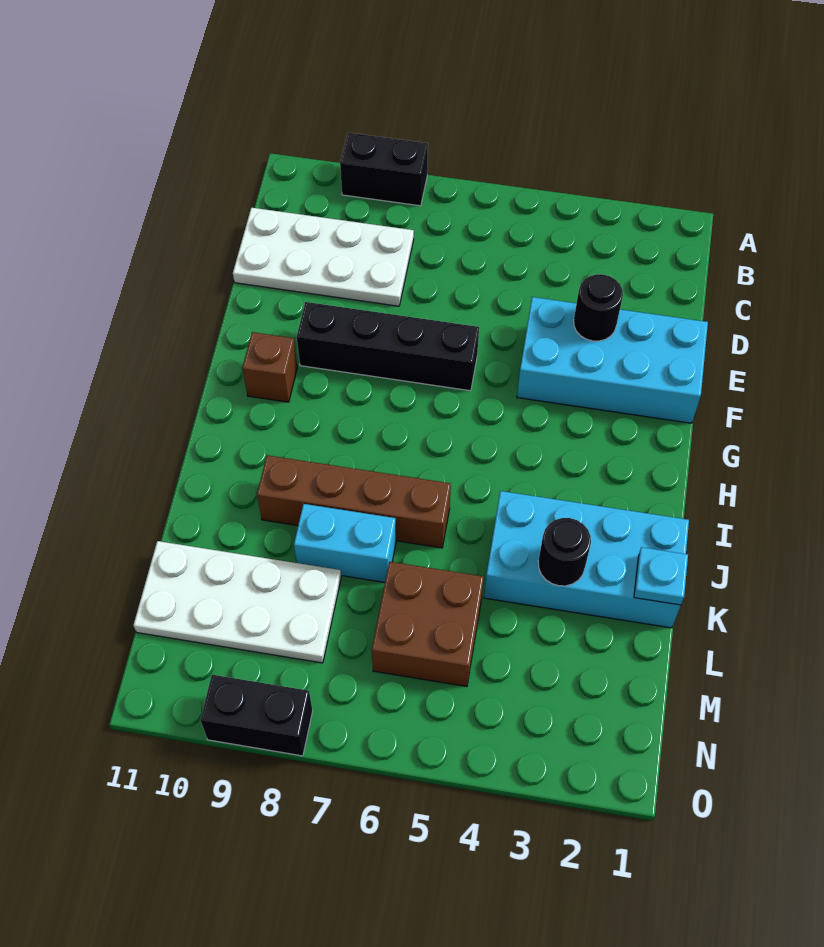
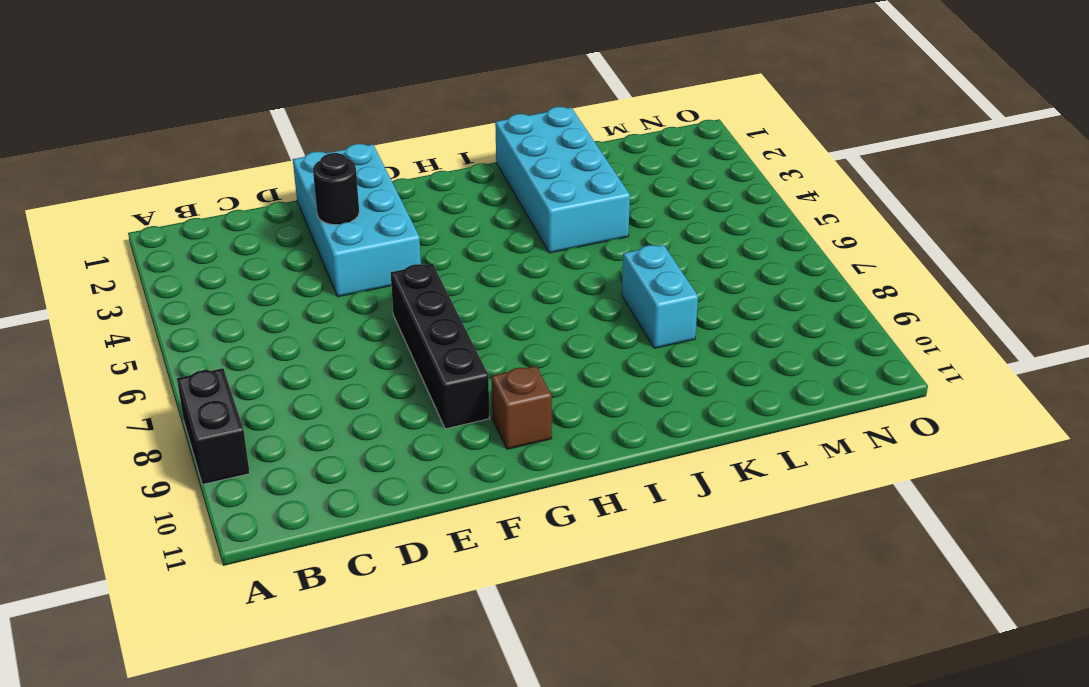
none -> white 2x4 plate [233,208,414,306]
none -> brown 1x4 brick [257,455,451,548]
none -> brown 2x2 brick [372,562,484,687]

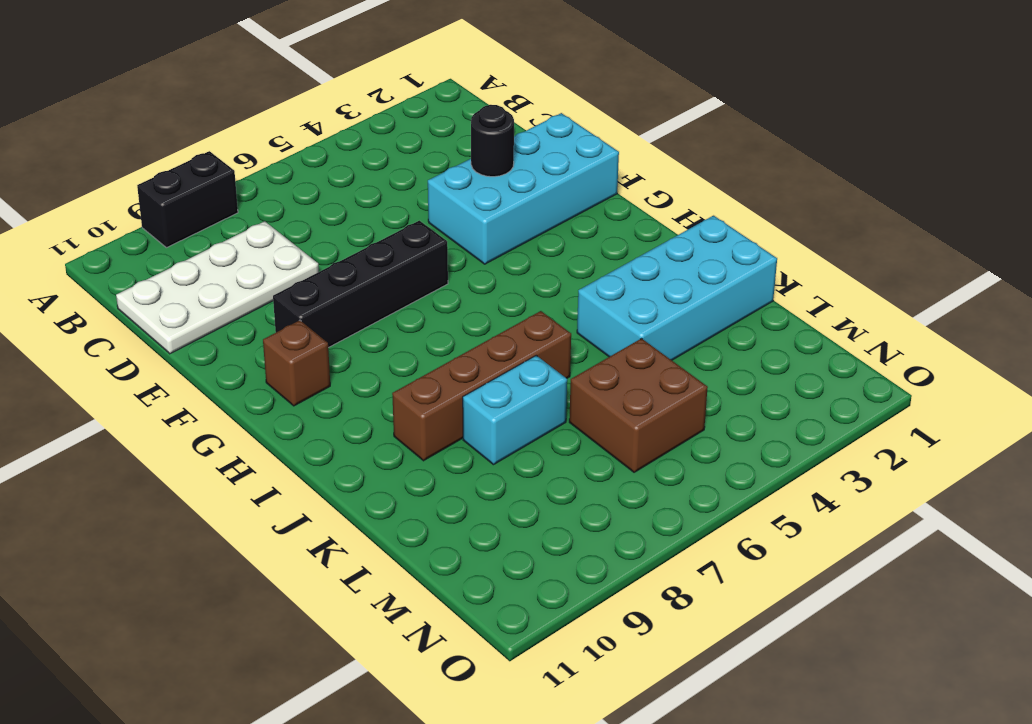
none -> white 2x4 plate [134,541,341,663]
none -> black 1x2 brick [200,675,313,756]
none -> cyan 1x1 plate [634,547,688,605]

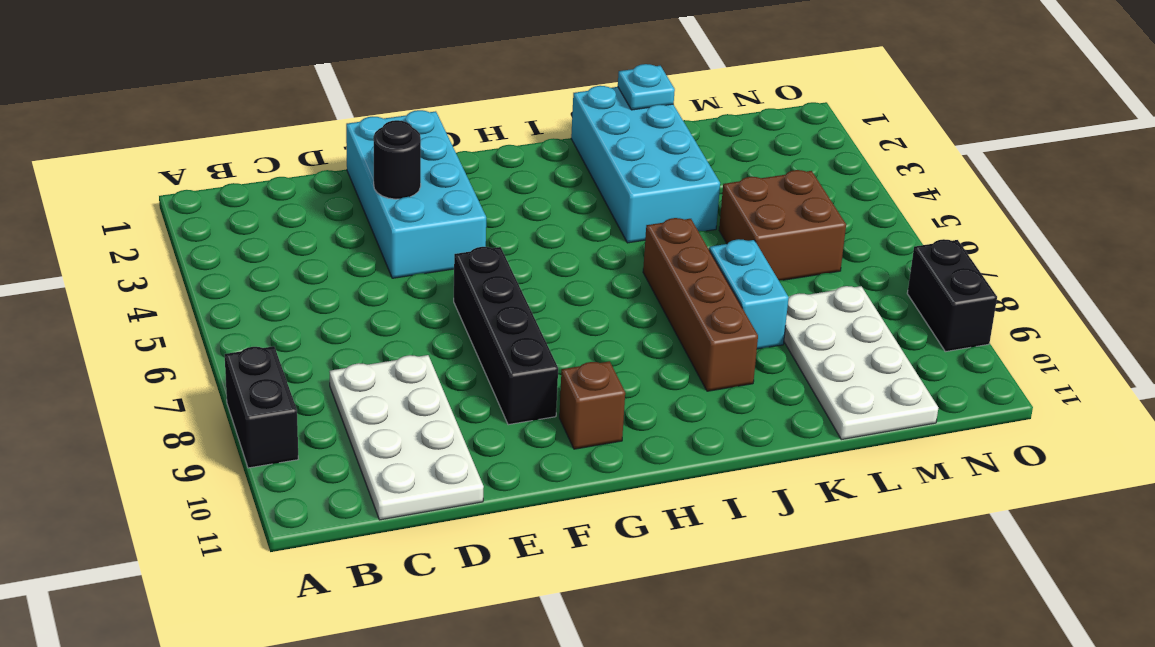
none -> black 1x1 round brick [538,518,591,586]

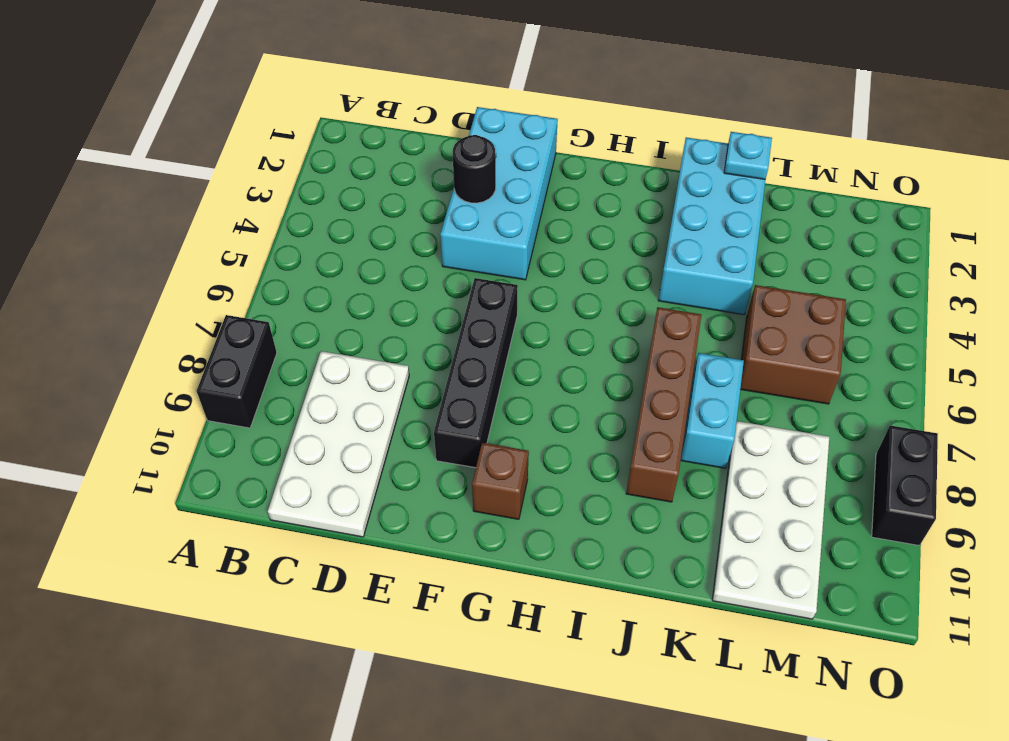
none -> black 1x1 round brick [538,518,591,586]

